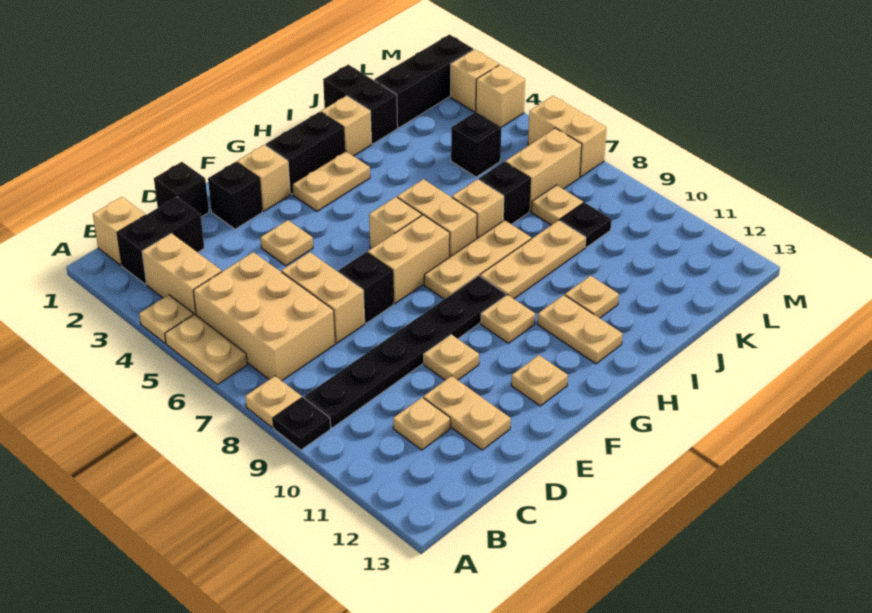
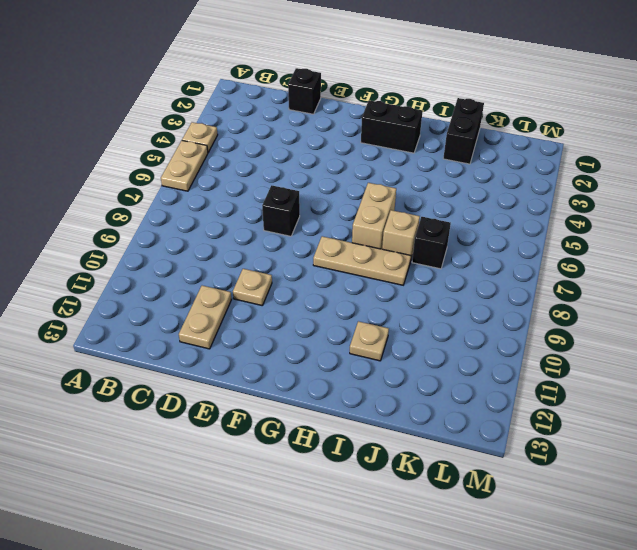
none -> tan 1x1 plate [245,376,302,428]
none -> black 1x1 plate [273,397,331,450]
none -> tan 1x1 brick [93,197,145,266]
none -> black 1x2 brick [117,197,204,284]

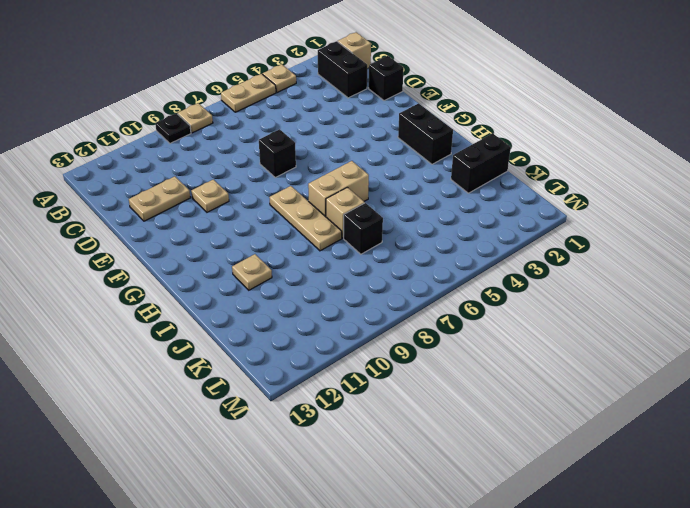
none -> tan 1x2 brick [142,233,222,315]
none -> tan 2x3 brick [193,252,335,381]
none -> black 1x6 plate [305,276,506,428]
none -> tan 1x1 plate [393,397,450,450]

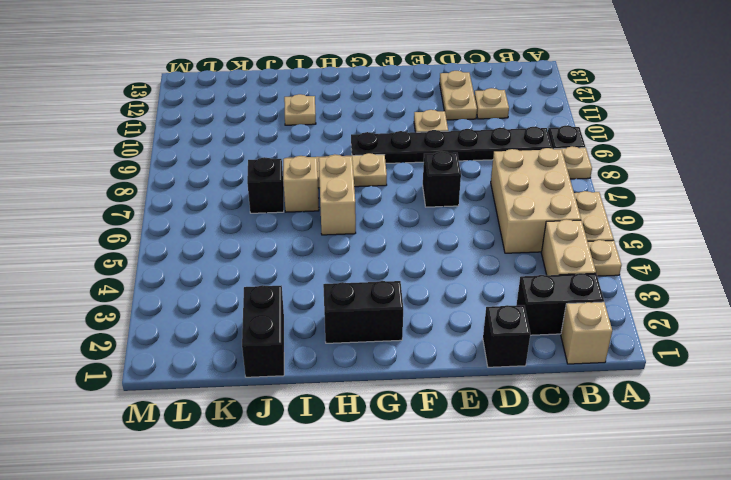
none -> tan 1x2 brick [282,252,365,343]
none -> black 1x1 brick [208,162,262,229]
none -> tan 1x1 plate [261,220,313,266]
none -> tan 1x1 brick [237,145,290,211]

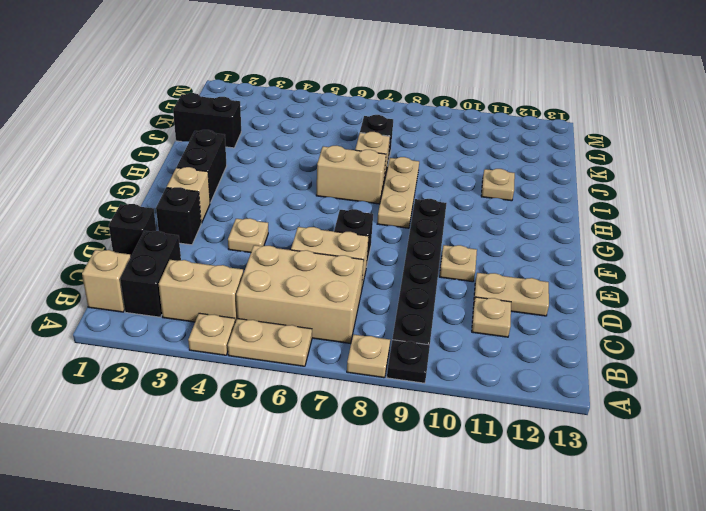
none -> tan 1x2 brick [368,215,450,304]
none -> tan 1x1 plate [511,355,568,406]
none -> tan 1x2 plate [292,151,370,211]
none -> tan 1x1 brick [369,197,422,249]

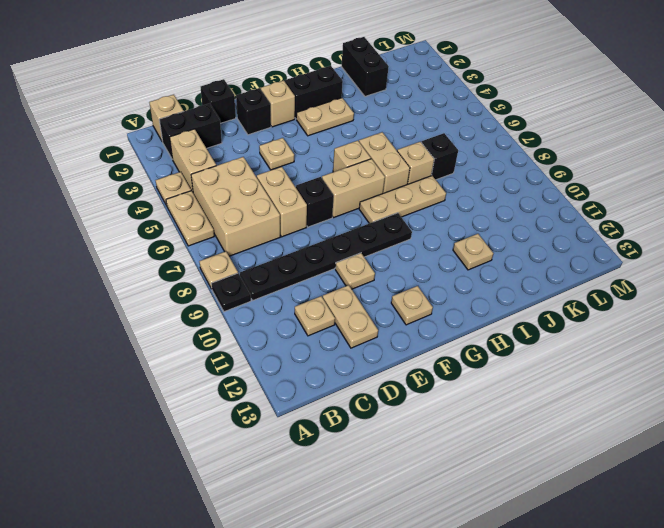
none -> tan 1x1 plate [481,295,535,343]
none -> tan 1x3 plate [480,220,586,299]
none -> tan 1x2 plate [537,295,623,364]
none -> tan 1x1 brick [321,96,372,156]

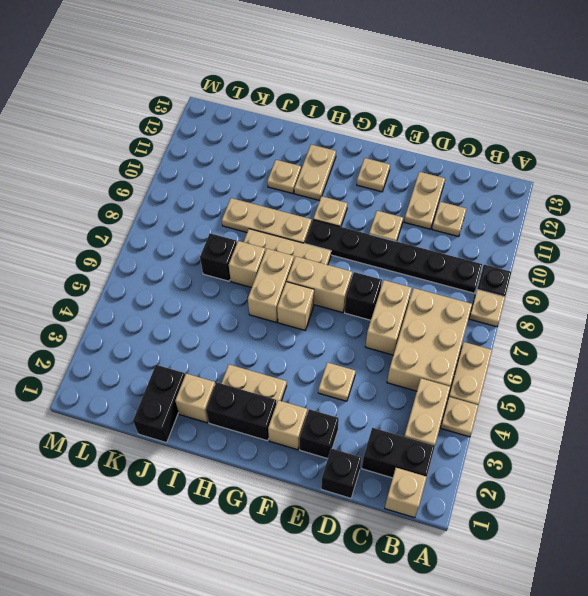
none -> black 1x3 brick [374,34,473,128]
none -> black 1x1 brick [451,112,501,177]
none -> tan 1x2 brick [505,128,582,211]
none -> tan 1x1 plate [532,185,583,225]

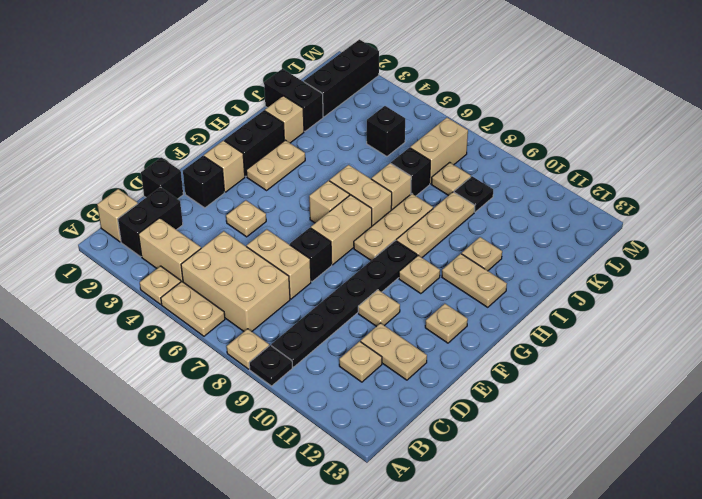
none -> tan 1x1 brick [451,49,499,112]
none -> tan 1x1 brick [476,65,525,127]
none -> tan 1x2 brick [528,96,607,177]

